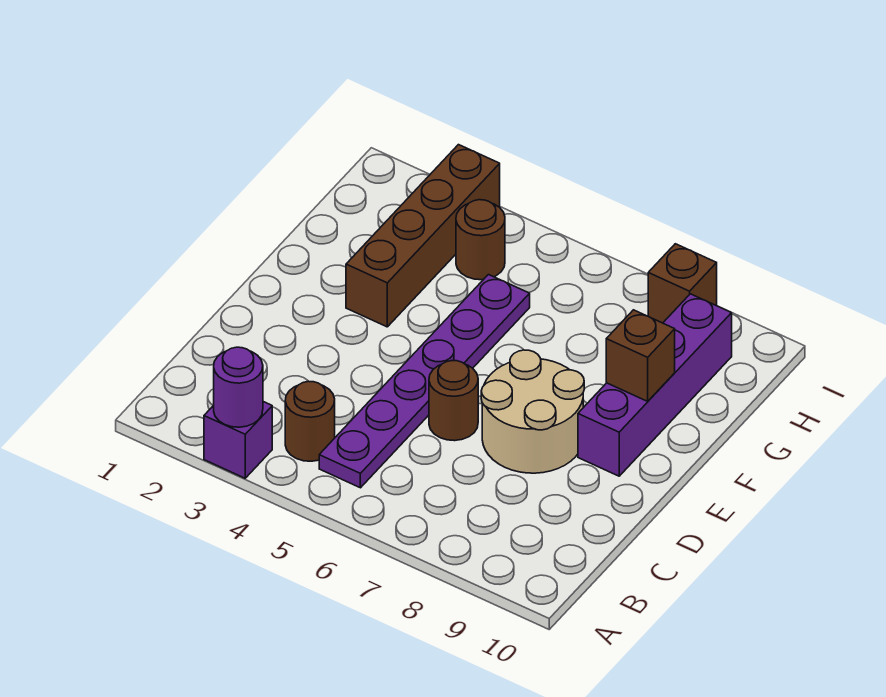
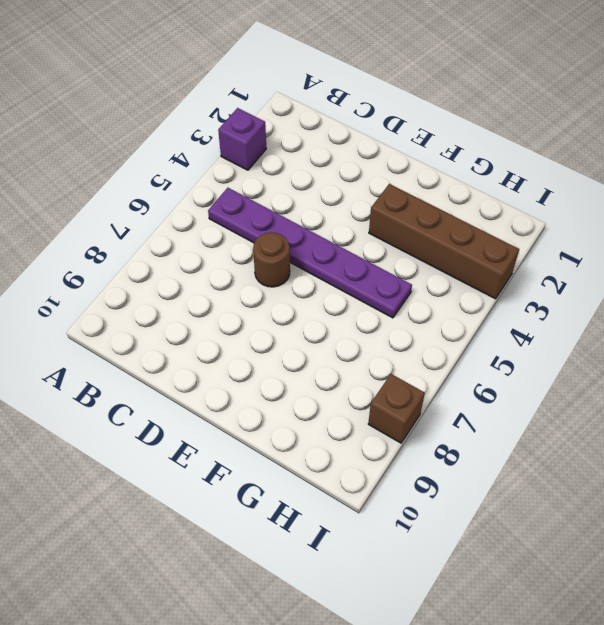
none -> brown 1x1 round brick [285,381,335,461]
none -> tan 2x2 round brick [481,350,584,473]

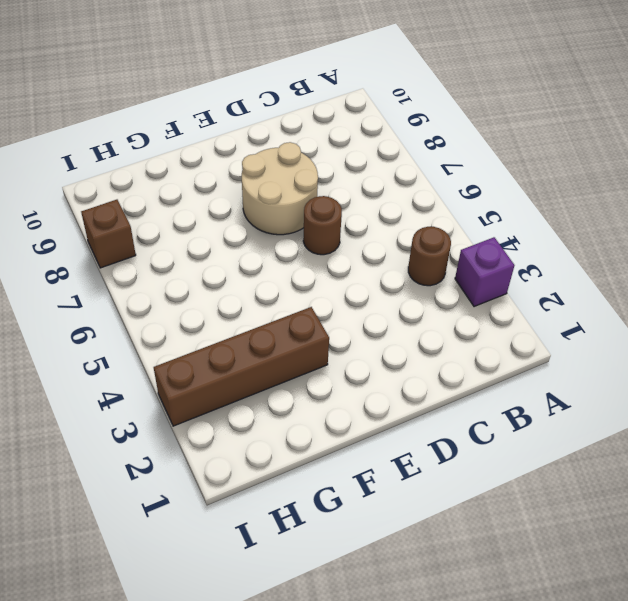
none -> purple 1x6 plate [319,275,530,488]
none -> purple 1x4 brick [578,294,732,476]

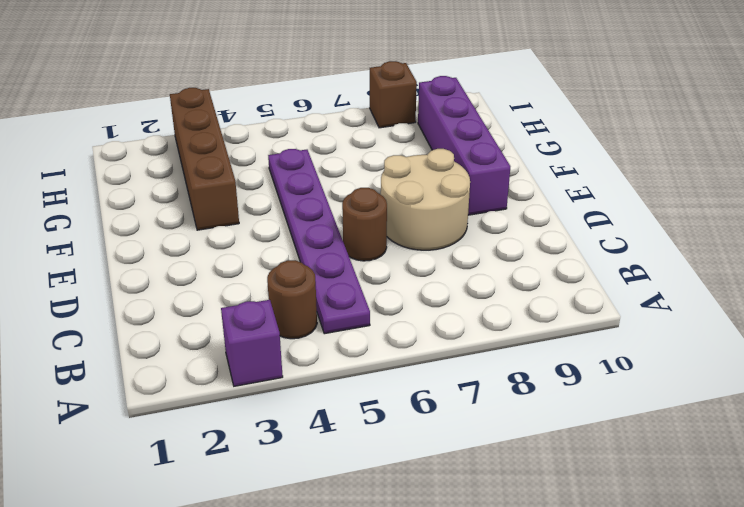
none -> brown 1x1 round brick [456,200,505,280]
none -> purple 1x1 round brick [214,347,263,427]

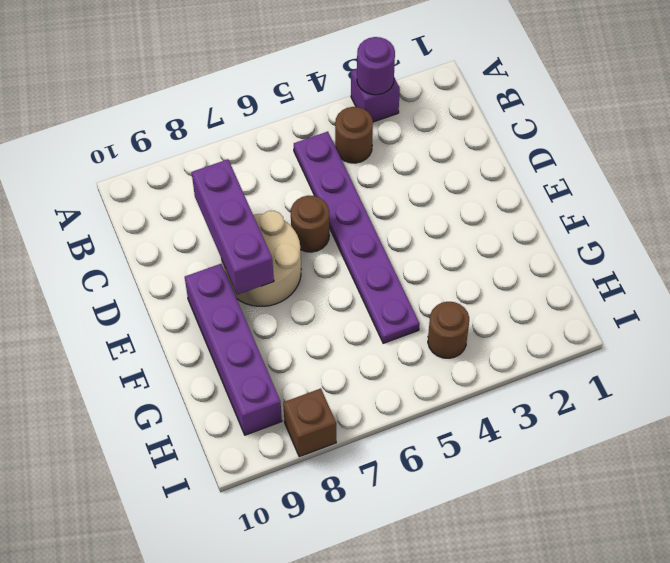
purple 1x3 brick [192,159,274,295] -> none
none -> brown 1x4 brick [346,145,500,327]
none -> brown 1x1 brick [606,310,675,401]

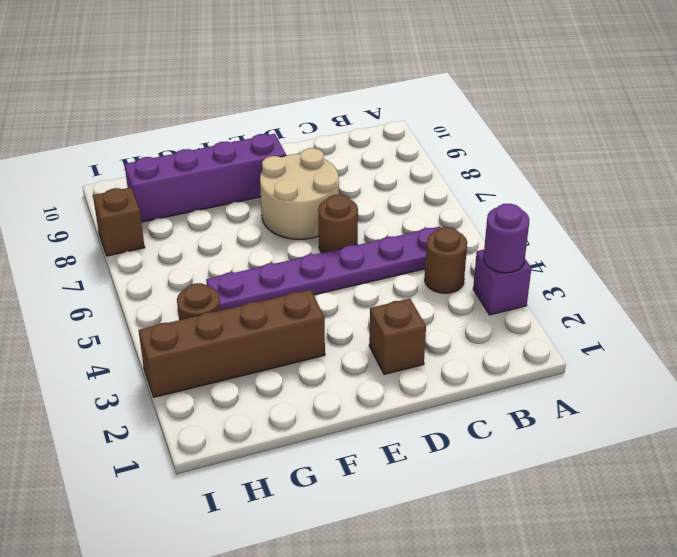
brown 1x1 brick [369,299,426,374] -> brown 1x1 brick moved to [606,310,675,401]

